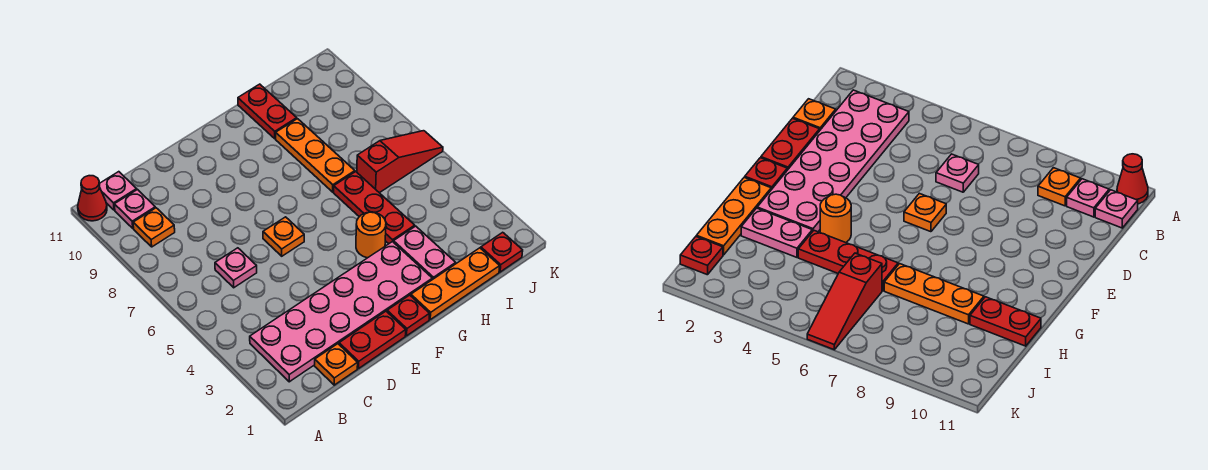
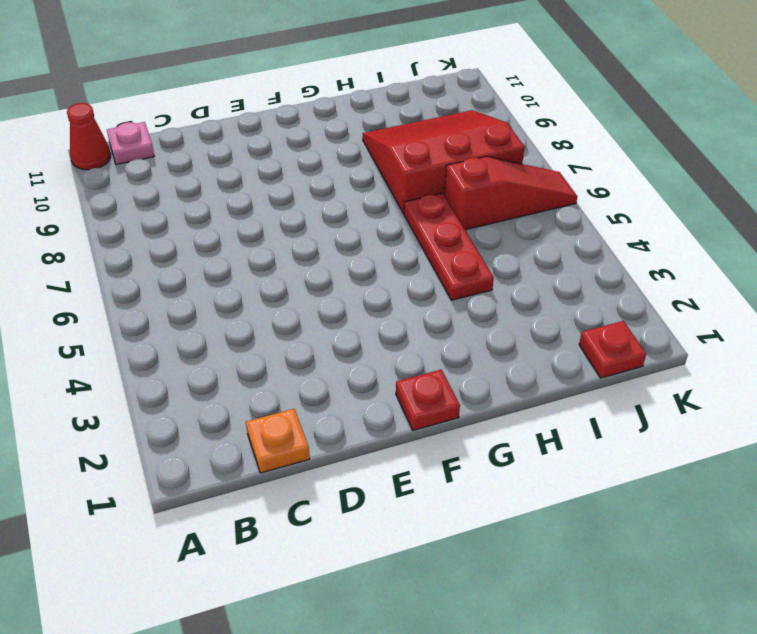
red 3x3 slope [363,110,524,213] -> orange 1x3 plate [276,119,355,192]
none -> pink 2x6 plate [250,242,432,382]
none -> orange 1x1 plate [133,208,175,247]
none -> pink 1x1 plate [114,190,155,228]

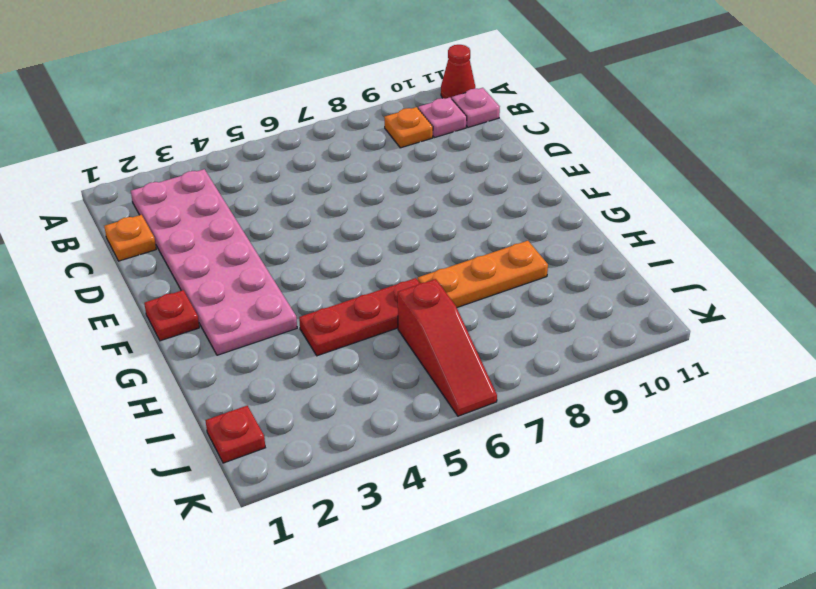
none -> pink 1x1 plate [215,248,257,288]
none -> red 1x2 plate [339,311,406,368]
none -> orange 1x1 plate [263,217,304,256]

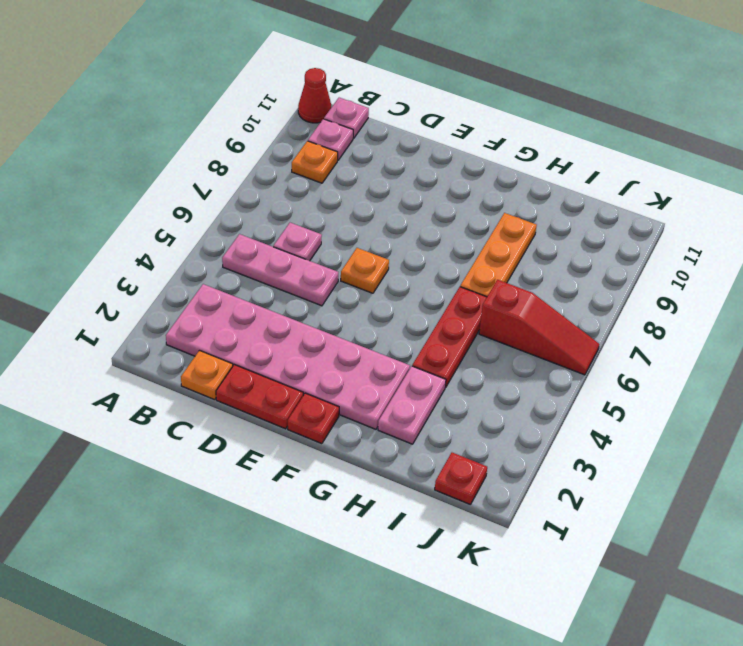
pink 1x3 plate [222,234,338,306] -> none
none -> orange 1x3 plate [411,248,500,319]
none -> orange 1x1 round brick [356,212,386,258]
none -> red 1x2 plate [238,84,297,139]

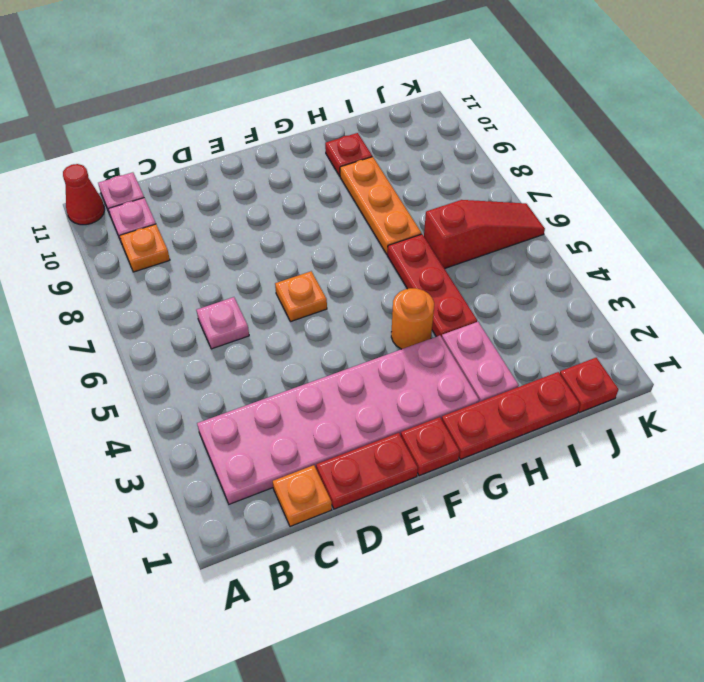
red 1x3 plate [442,372,580,459] -> orange 1x3 plate [411,248,500,319]
red 1x1 plate [325,133,372,176] -> red 1x2 plate [238,84,297,139]

